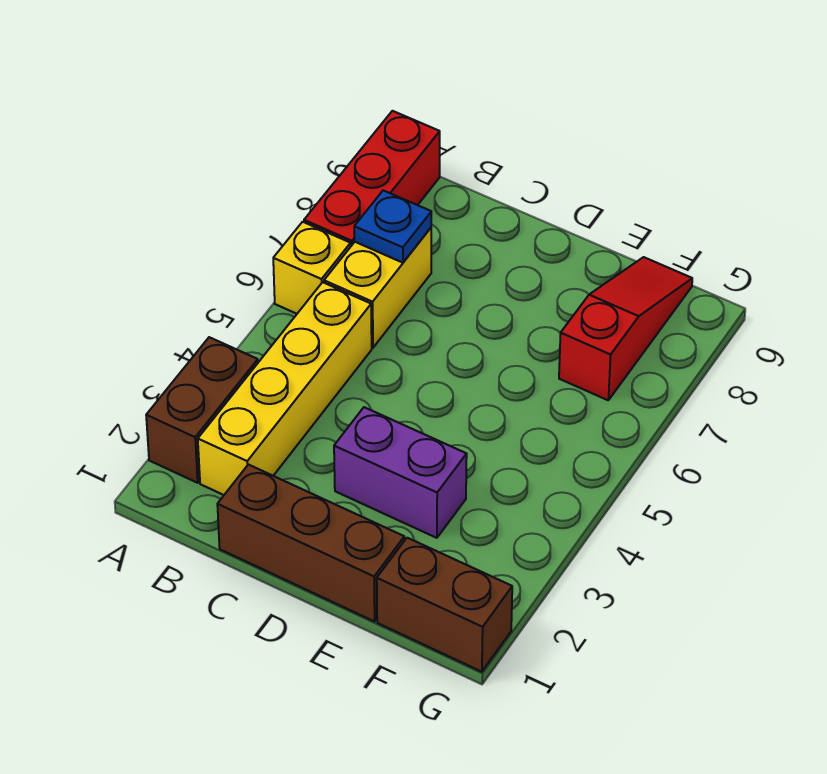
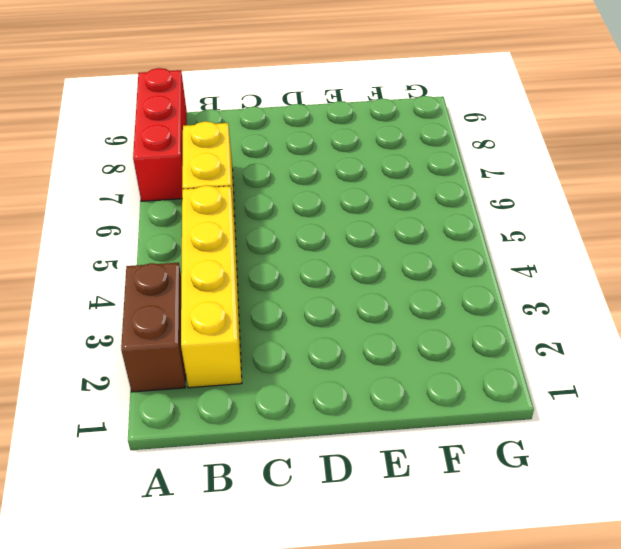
none -> yellow 1x1 brick [273,222,351,314]
none -> brown 1x3 brick [217,465,404,622]

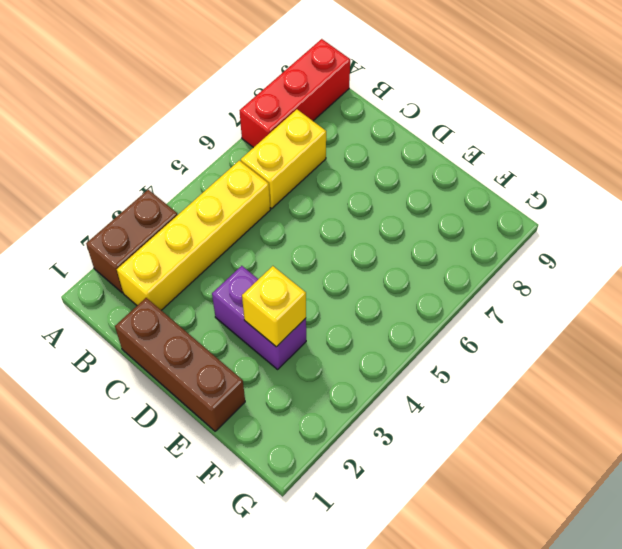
yellow 1x1 brick [242,266,306,347] -> yellow 1x1 brick moved to [273,222,351,314]
none -> brown 1x2 brick [377,538,512,672]
none -> red 1x3 slope [559,257,692,400]

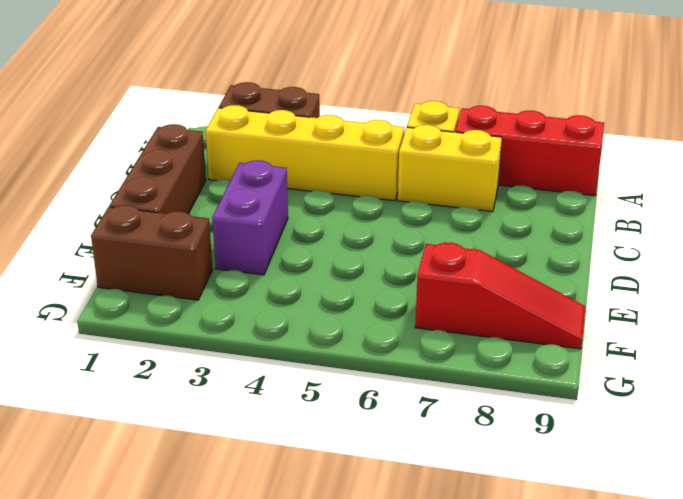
brown 1x2 brick [91,205,213,300] -> brown 1x2 brick turned to [377,538,512,672]
none -> blue 1x1 plate [354,190,431,263]

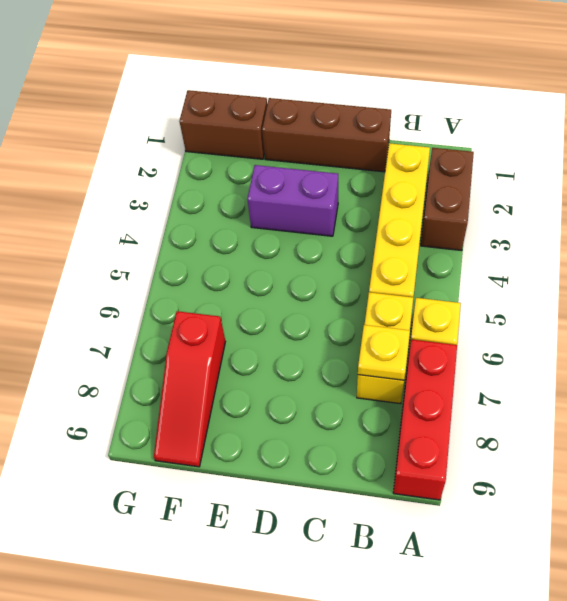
yellow 1x1 plate [358,325,410,380] -> blue 1x1 plate [354,190,431,263]

